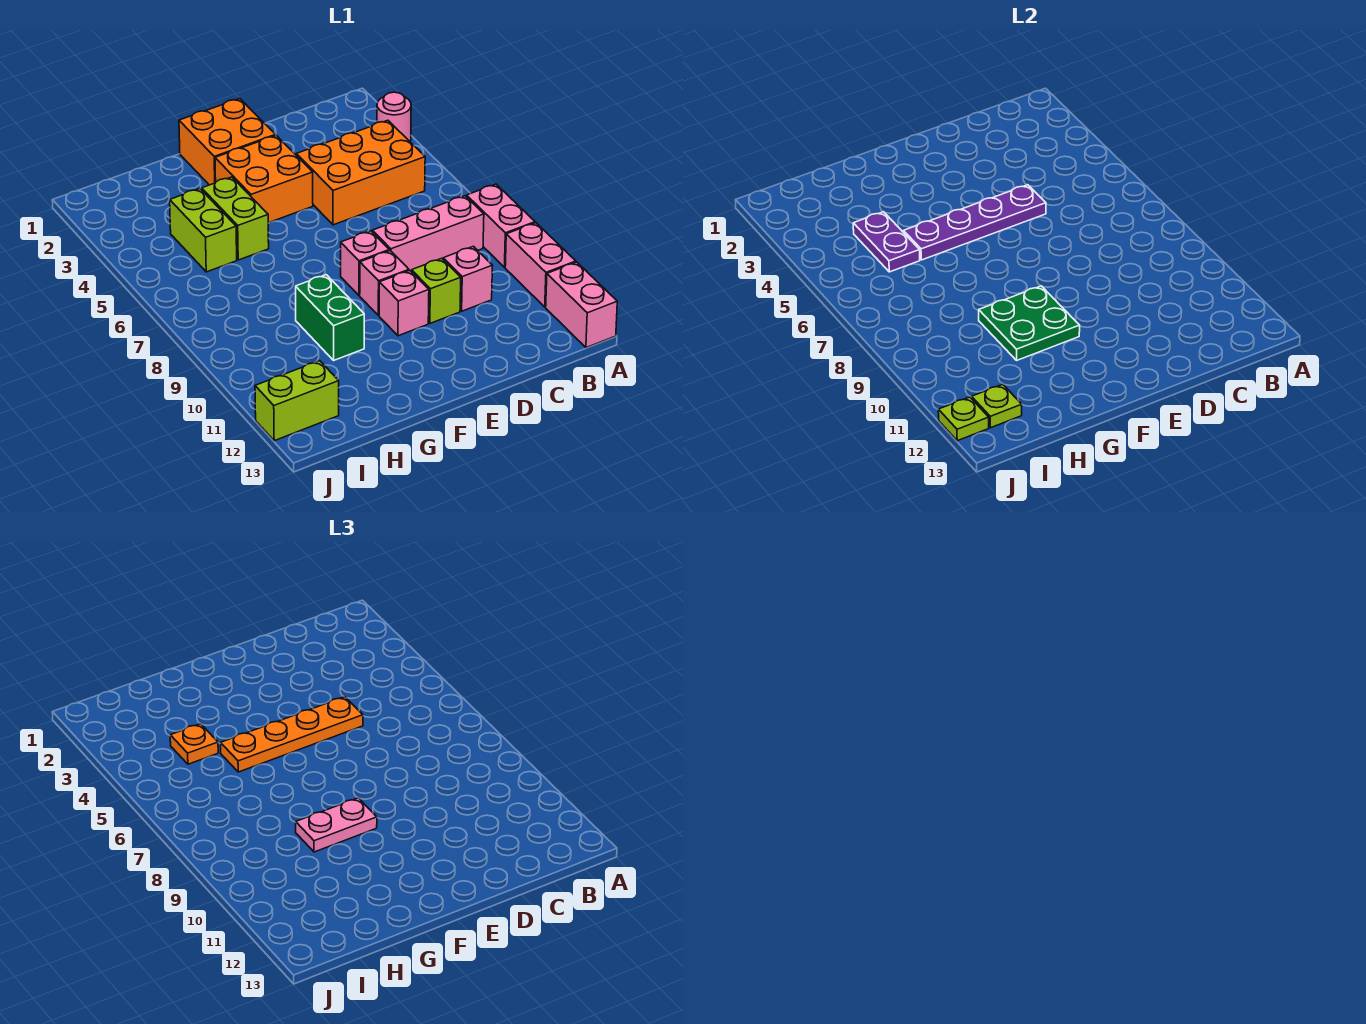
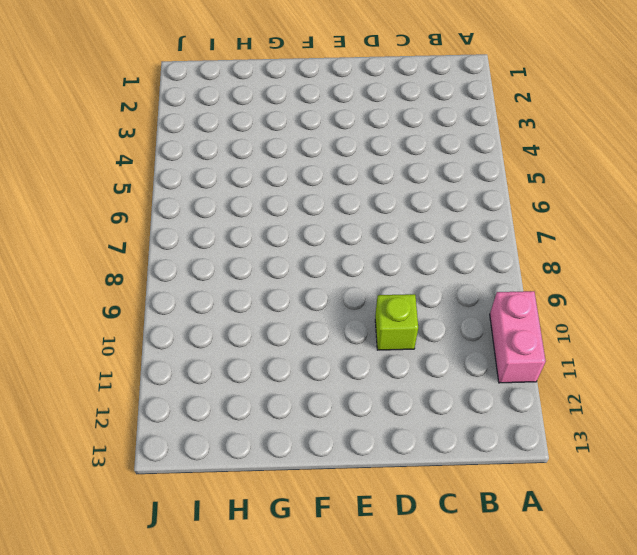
none -> pink 1x1 round brick [377,92,411,141]
none -> pink 1x2 brick [467,184,535,267]
none -> pink 1x2 brick [546,262,617,348]

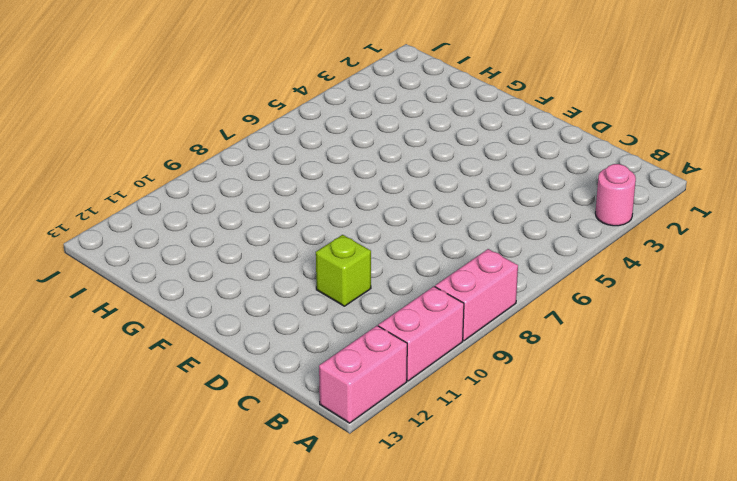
none -> orange 2x3 brick [296,120,425,225]
none -> pink 1x3 brick [372,196,484,271]
none -> pink 1x1 brick [443,246,493,311]

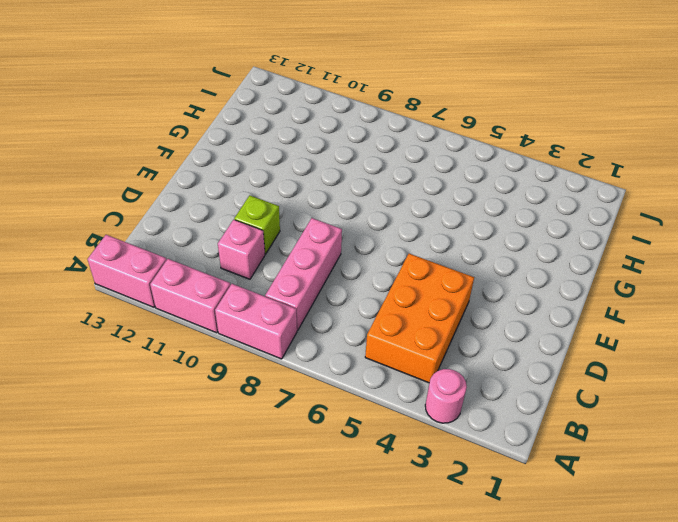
none -> orange 2x2 brick [179,99,276,185]
none -> orange 2x2 brick [215,135,313,223]
none -> pink 1x1 brick [341,231,389,295]

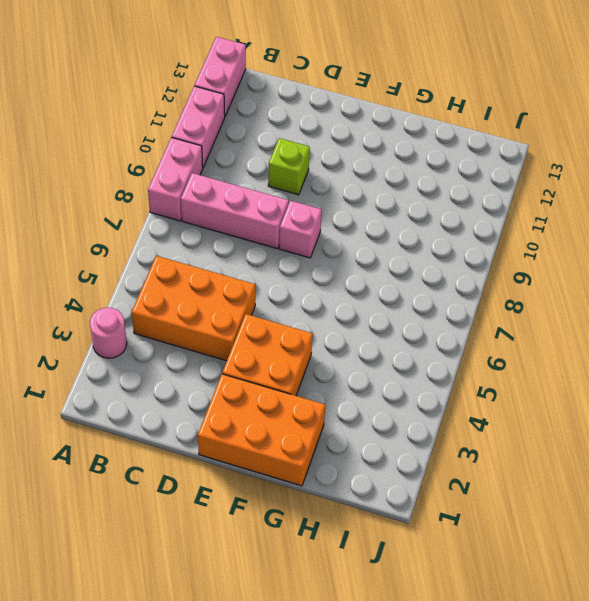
orange 2x3 brick [198,374,325,486] -> orange 2x2 brick [179,99,276,185]
none -> pink 1x1 brick [443,246,493,311]
none -> pink 1x1 brick [360,251,409,315]
none -> pink 1x1 brick [379,271,429,336]

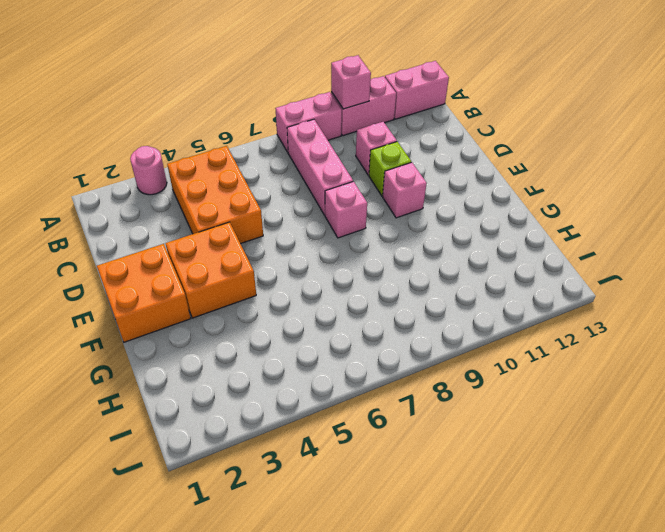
pink 1x1 brick [331,55,371,109] -> pink 1x1 brick moved to [360,251,409,315]
none -> lime 1x2 brick [202,177,269,260]
none -> green 1x2 brick [296,275,364,360]
none -> lime 1x2 brick [170,189,237,272]

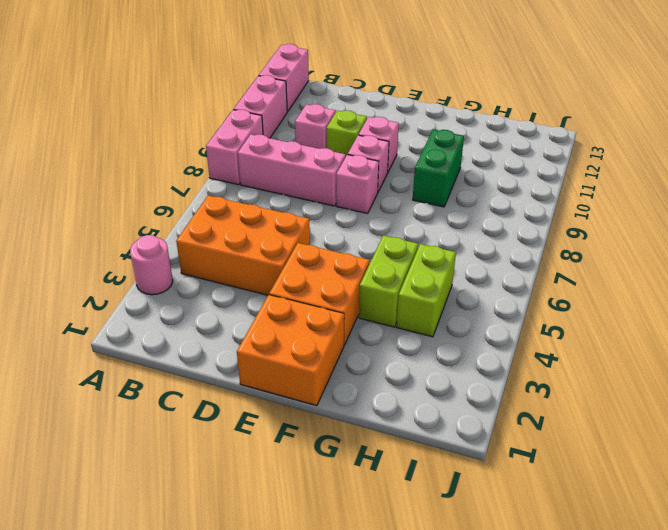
none -> lime 1x2 brick [255,361,339,441]
none -> purple 1x4 plate [904,185,1046,260]
none -> green 2x2 plate [979,286,1080,360]

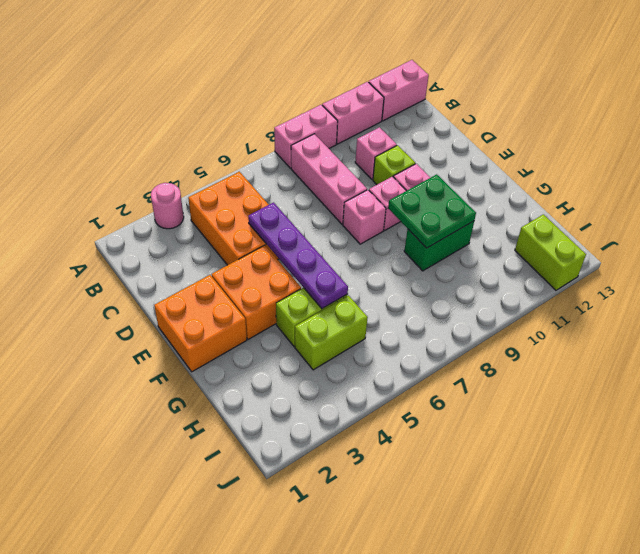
none -> purple 1x2 plate [853,212,920,272]
none -> lime 1x1 plate [972,384,1022,428]
none -> lime 1x1 plate [938,397,989,441]

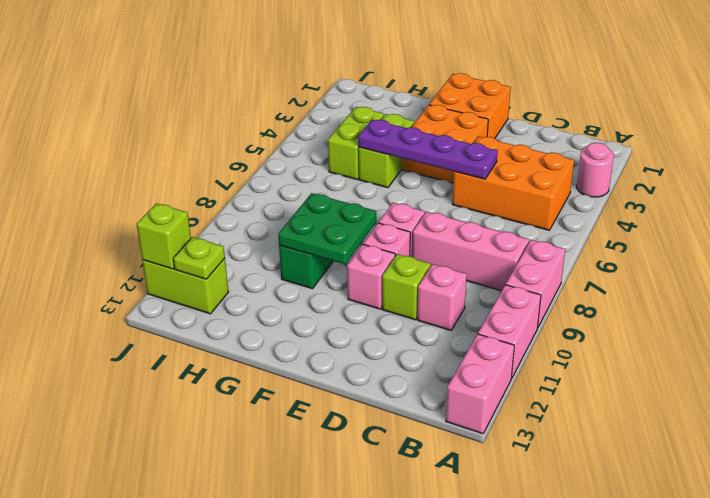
lime 1x1 brick [137,203,191,269] -> lime 1x1 plate [938,397,989,441]
none -> purple 1x2 plate [853,212,920,272]
none -> orange 1x4 plate [221,697,363,772]
none -> pink 1x2 plate [296,798,377,852]

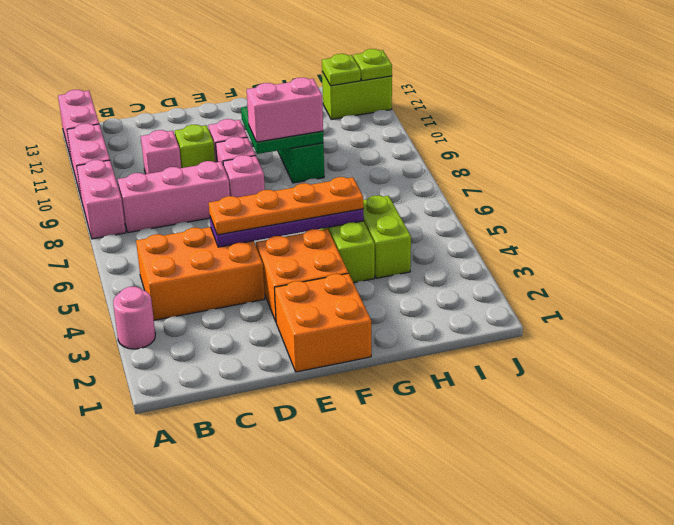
pink 1x2 brick [247,77,323,142] -> pink 1x2 plate [296,798,377,852]
none -> purple 1x2 plate [853,212,920,272]
none -> orange 1x1 plate [170,724,218,764]

